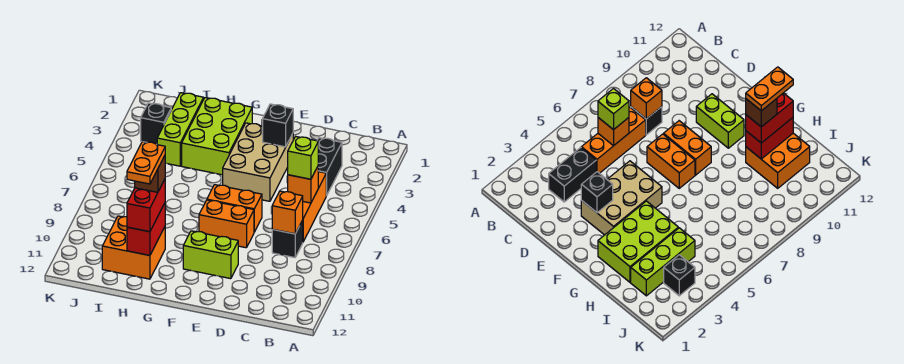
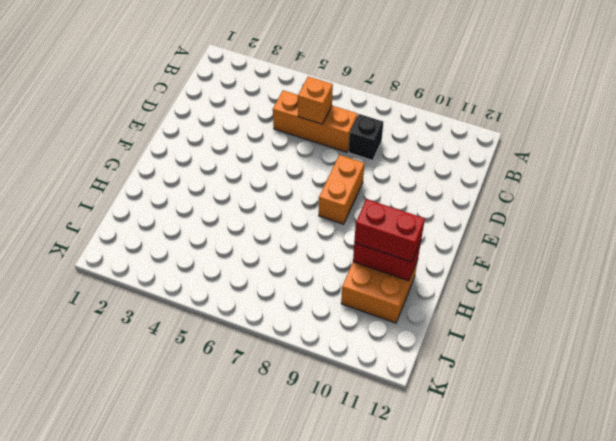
none -> black 1x2 brick [317,138,342,196]
none -> tan 2x3 brick [223,123,293,201]
none -> orange 1x2 brick [207,185,262,232]

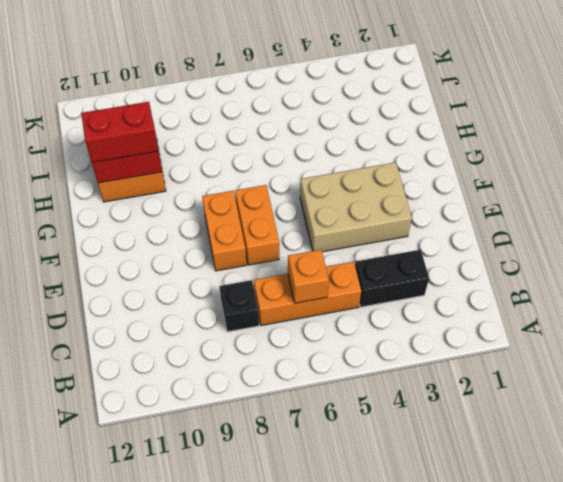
none -> lime 1x2 brick [183,231,238,279]
none -> lime 2x3 brick [182,98,252,175]
none -> lime 1x3 brick [157,93,204,166]

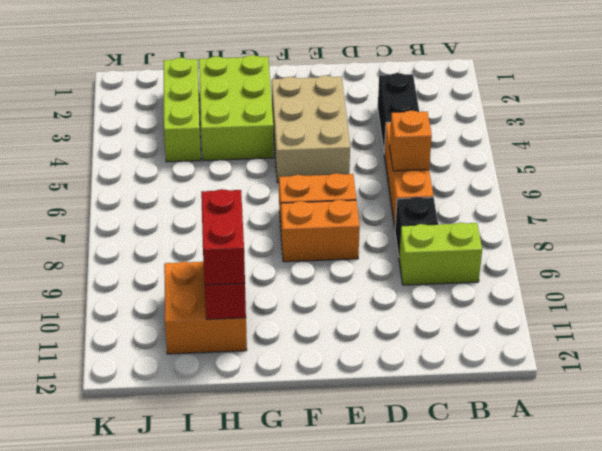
lime 1x2 brick [399,223,482,285] -> lime 1x2 brick moved to [183,231,238,279]
none -> black 1x1 brick [141,103,171,145]
none -> orange 1x1 brick [272,191,303,234]
none -> black 1x1 brick [263,104,293,147]

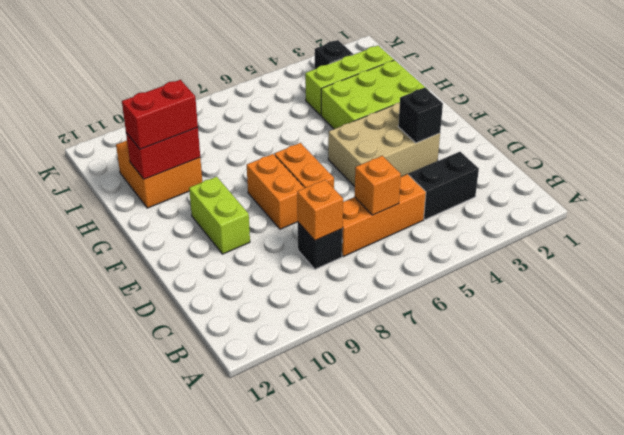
none -> lime 1x1 brick [288,136,318,179]
none -> brown 1x1 brick [135,156,165,192]
none -> orange 1x2 plate [127,142,165,184]

